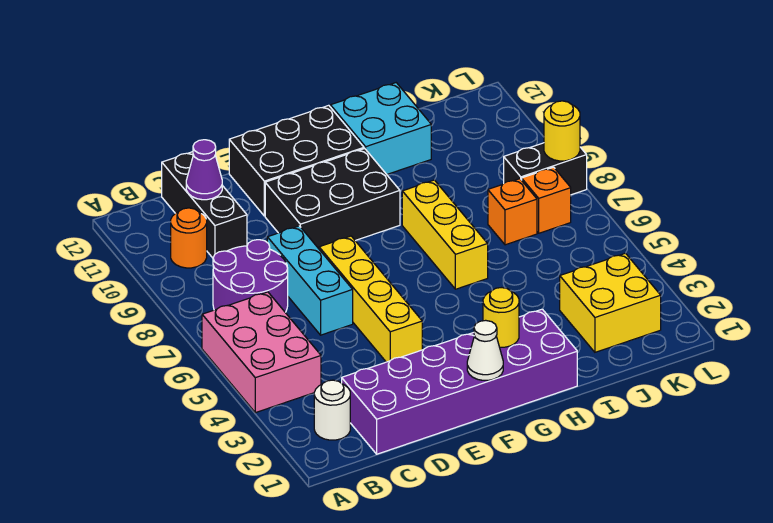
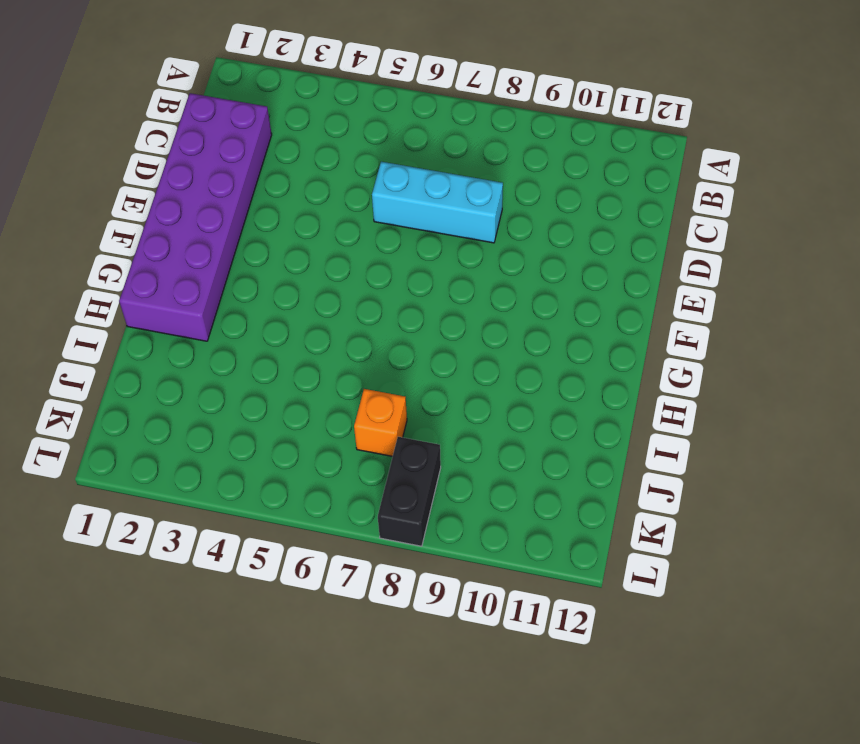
none -> pink 2x3 brick [202,292,321,413]
none -> white 1x1 round brick [314,380,350,440]
none -> purple 2x2 round brick [213,240,288,312]

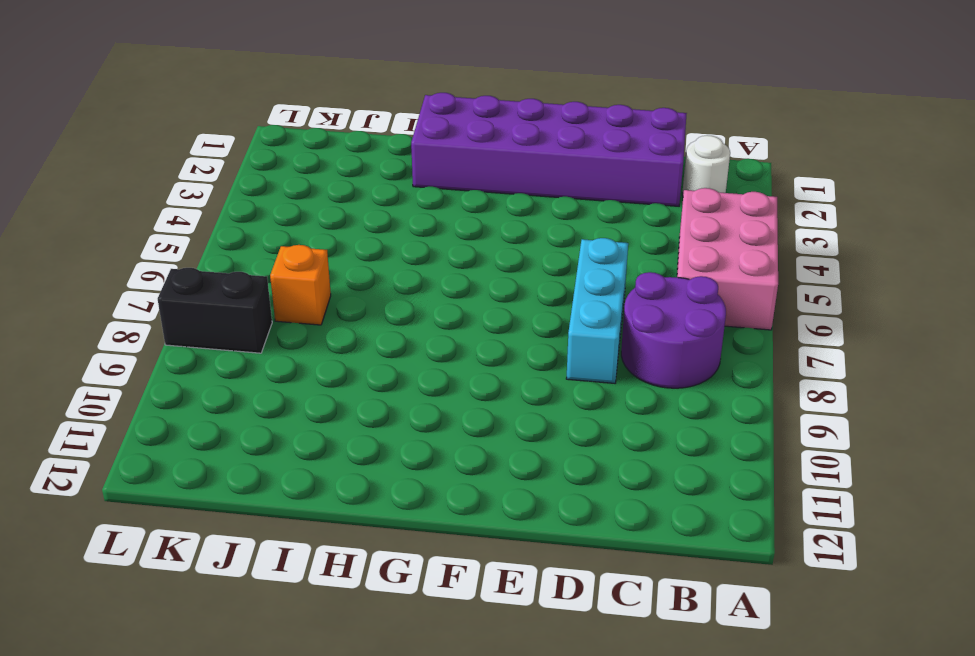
none -> orange 1x1 round brick [171,208,207,268]
none -> black 1x3 brick [162,152,247,258]
none -> yellow 1x4 brick [319,236,422,362]

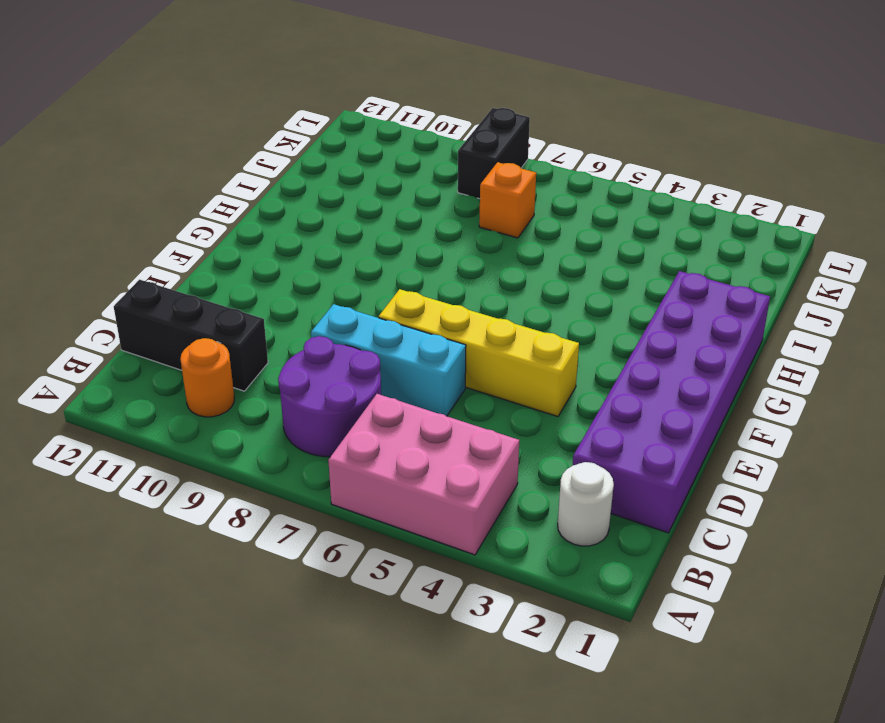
none -> black 2x3 brick [265,149,400,249]
none -> black 2x3 brick [229,105,364,216]
none -> yellow 1x3 brick [402,180,488,289]

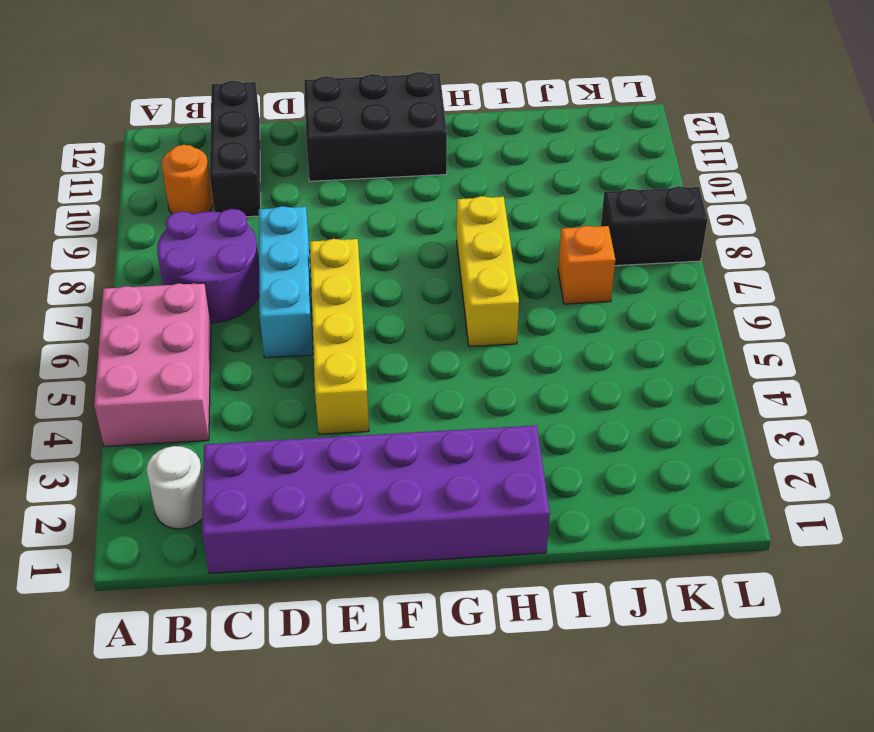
none -> black 2x3 brick [265,149,400,249]
none -> cyan 2x2 brick [330,83,431,174]
none -> yellow 2x2 brick [560,253,661,352]

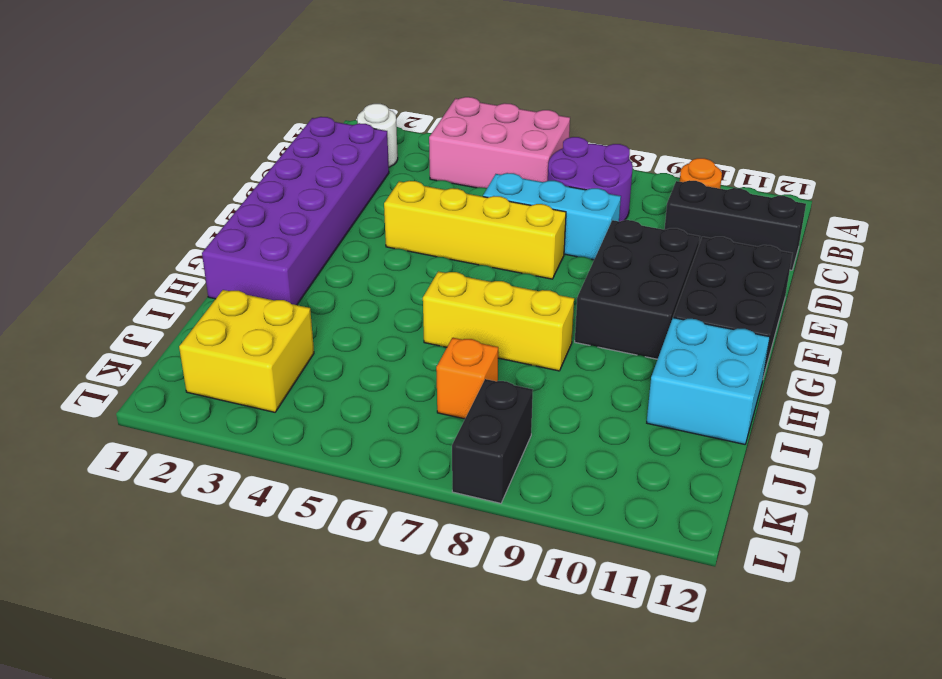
none -> orange 1x1 brick [522,167,571,233]
none -> purple 1x1 cone [186,140,222,200]
none -> white 1x1 cone [467,320,503,380]

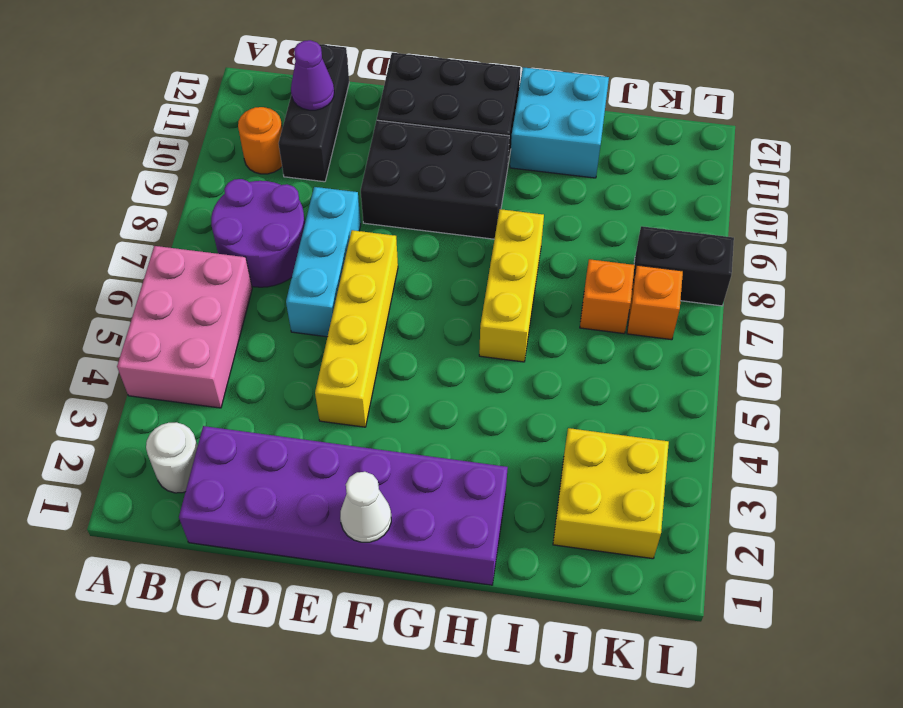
none -> yellow 1x1 round brick [483,288,519,347]
none -> yellow 1x1 round brick [544,101,580,161]

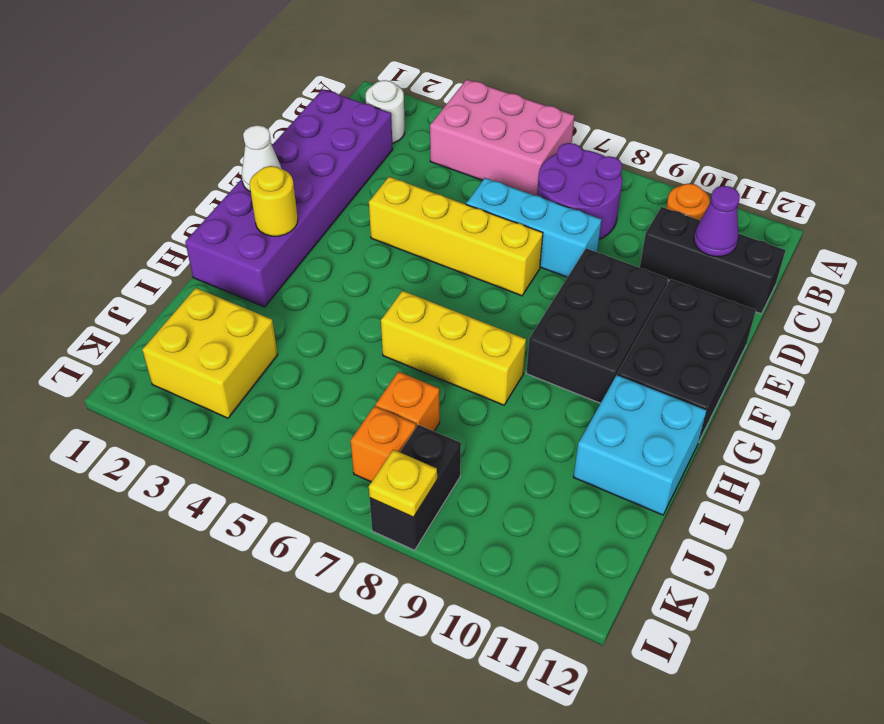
yellow 1x1 plate [369,450,437,517] -> yellow 1x1 round brick [544,101,580,161]

